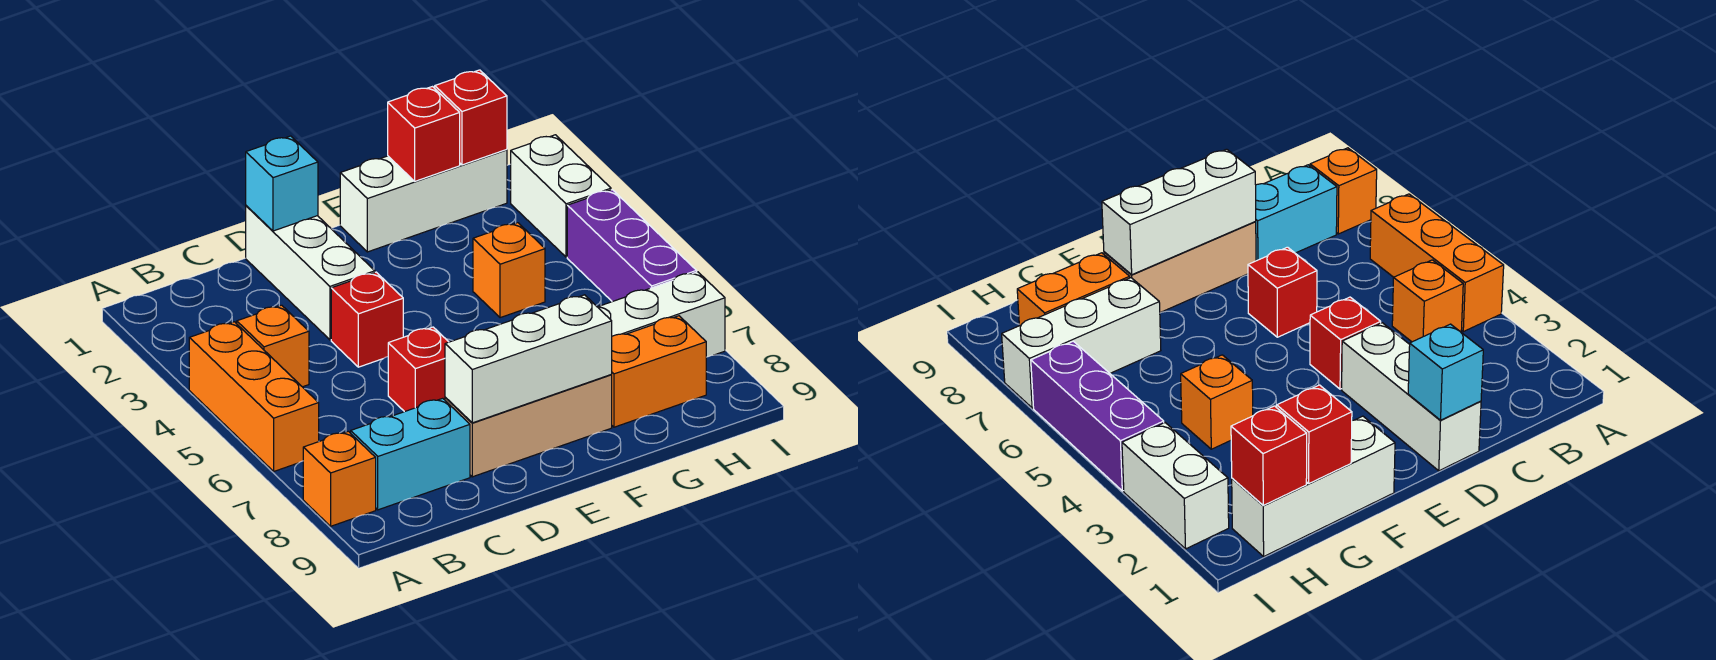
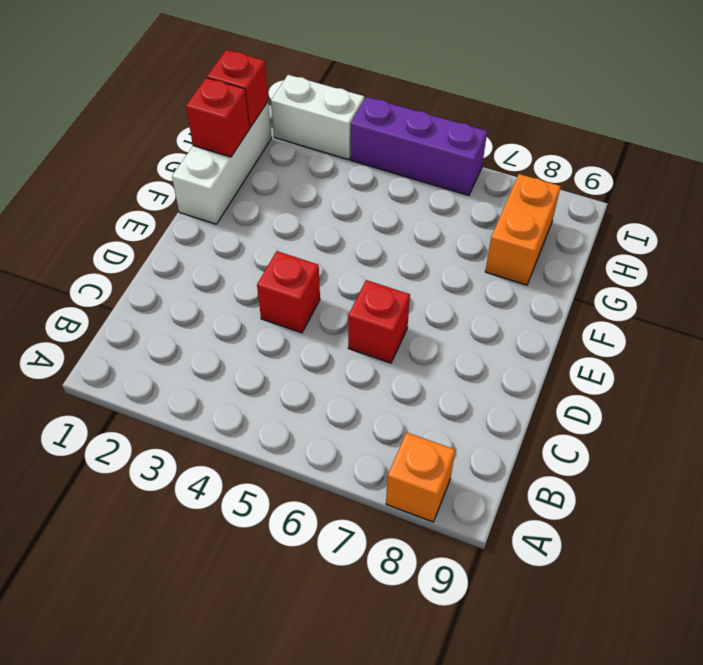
none -> orange 1x3 brick [189,322,319,471]
none -> orange 1x1 brick [237,305,309,387]
none -> cyan 1x2 brick [351,398,470,510]

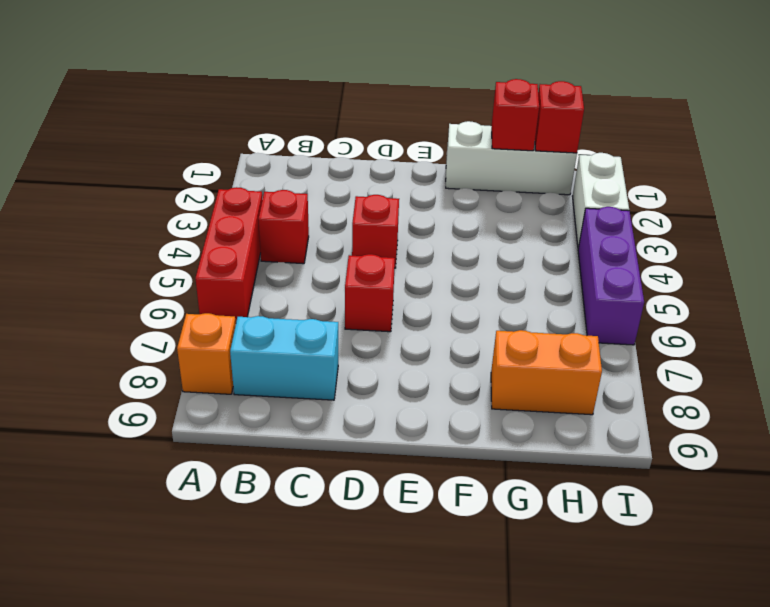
red 1x3 brick [195,187,262,322] -> orange 1x3 brick [189,322,319,471]
red 1x1 brick [258,190,309,264] -> orange 1x1 brick [237,305,309,387]
none -> white 1x3 brick [246,206,375,340]
none -> tan 1x3 brick [445,375,612,477]
none -> orange 1x1 brick [473,223,545,318]

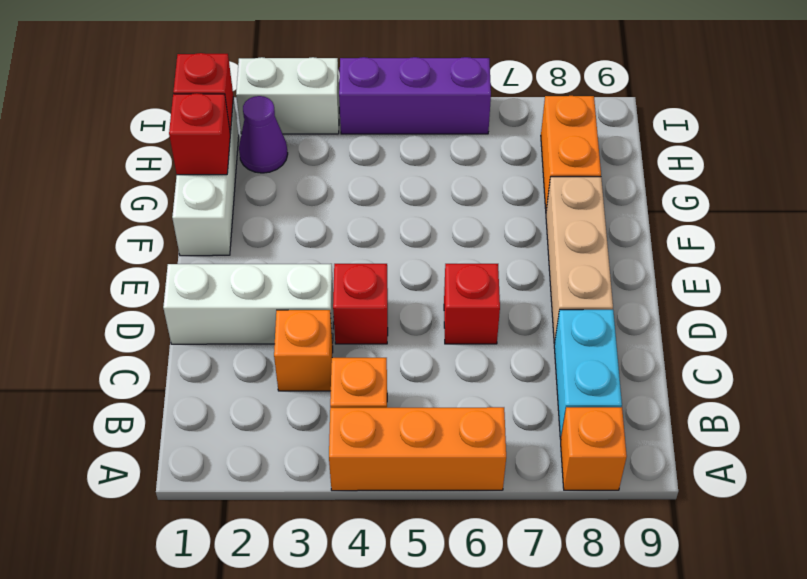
orange 1x1 brick [274,310,333,391] -> orange 1x1 brick moved to [473,223,545,318]
purple 1x1 cone [239,96,288,173] -> none
none -> white 1x3 brick [598,272,725,357]
none -> cyan 1x1 brick [246,136,318,231]
none -> white 1x3 brick [445,295,612,423]

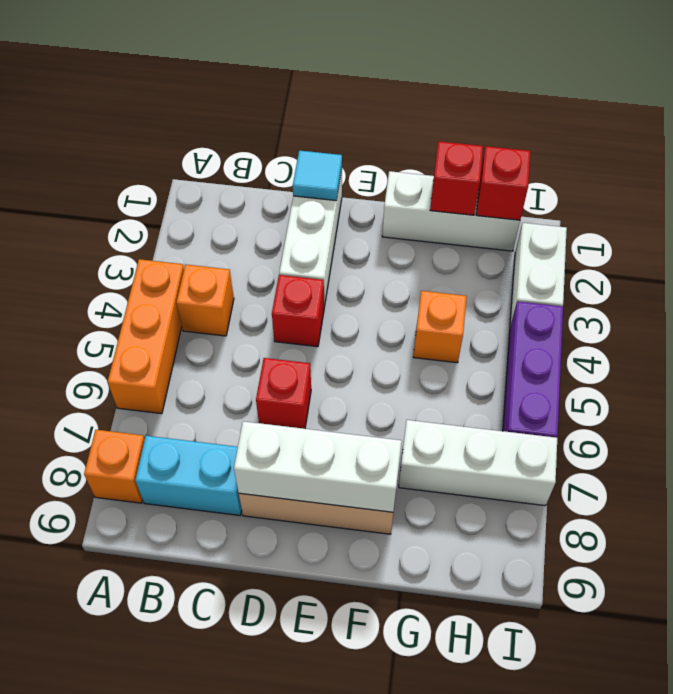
cyan 1x1 tile [293,151,342,200] -> cyan 1x1 brick [246,136,318,231]
none -> orange 1x2 brick [611,316,706,427]

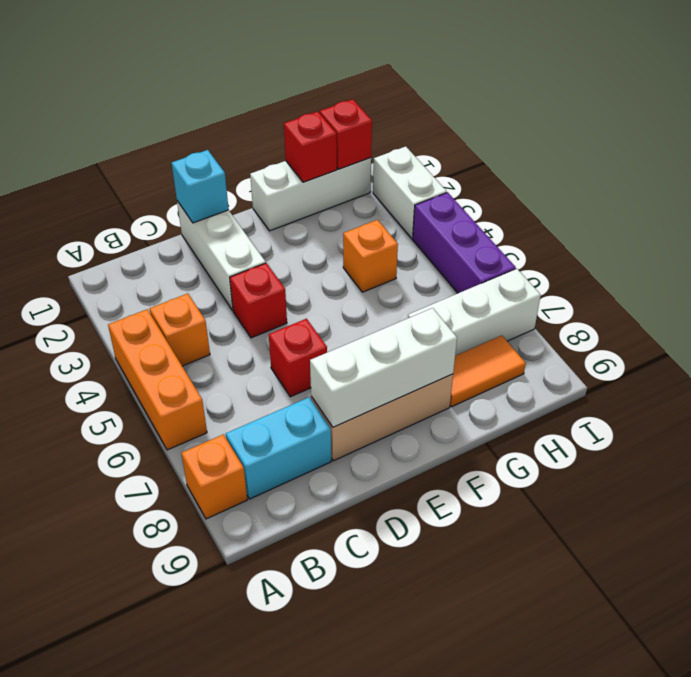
orange 1x2 tile [450,335,526,407] -> orange 1x2 brick [611,316,706,427]

